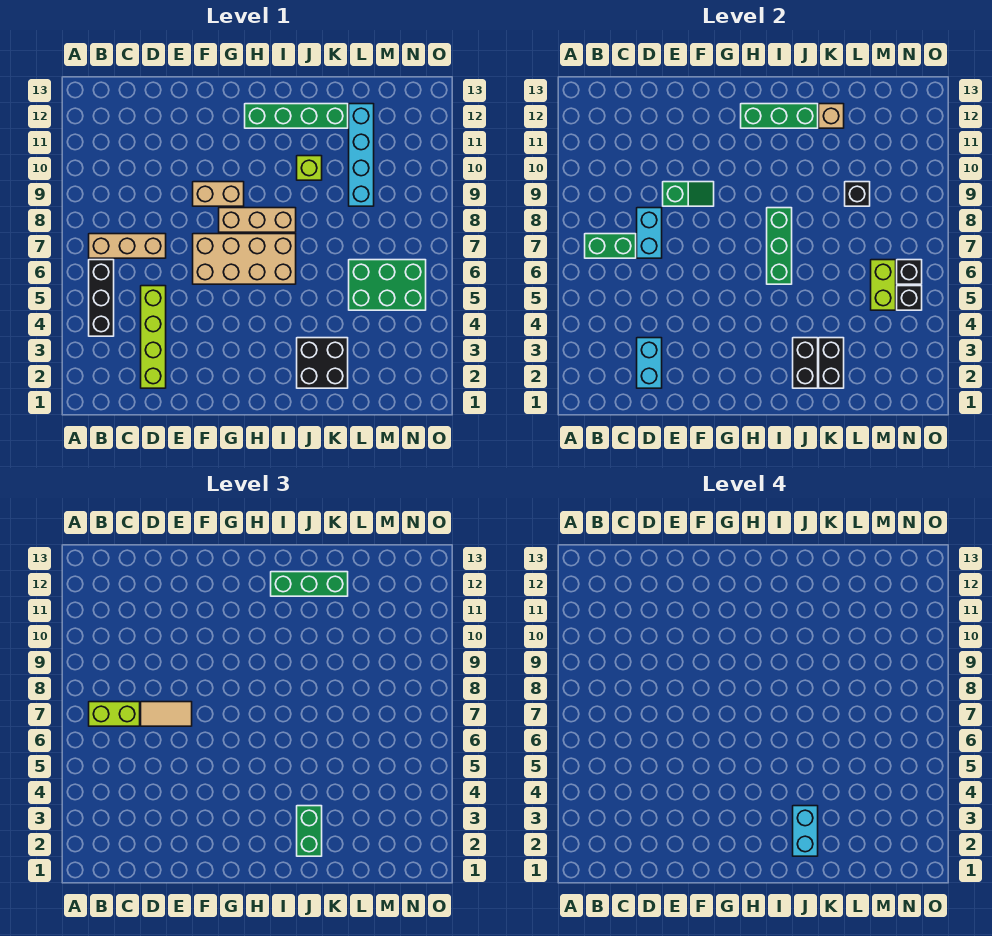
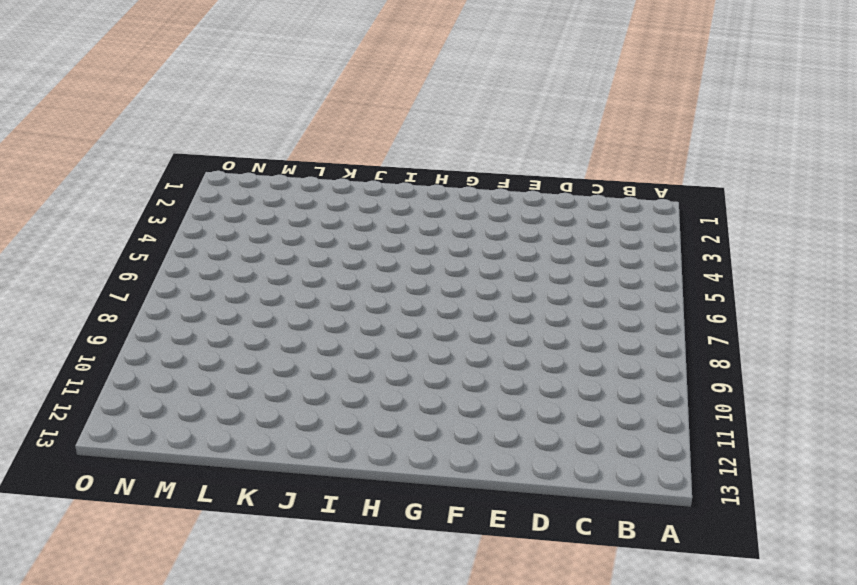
none -> black 1x3 brick [89,260,114,336]
none -> tan 1x3 brick [89,234,166,258]
none -> lime 1x4 brick [141,286,166,388]

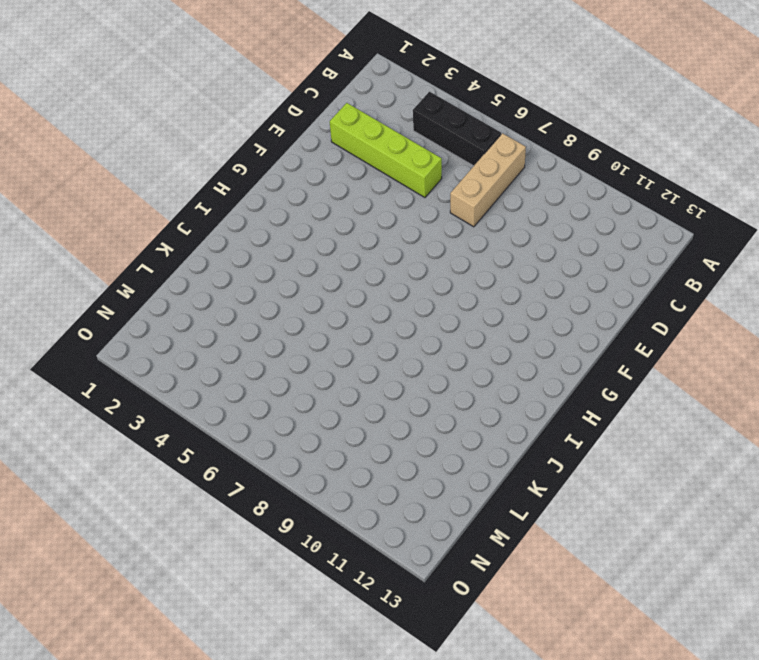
none -> tan 2x4 brick [193,234,296,284]
none -> tan 1x2 brick [193,182,244,206]
none -> tan 1x3 brick [219,208,296,232]

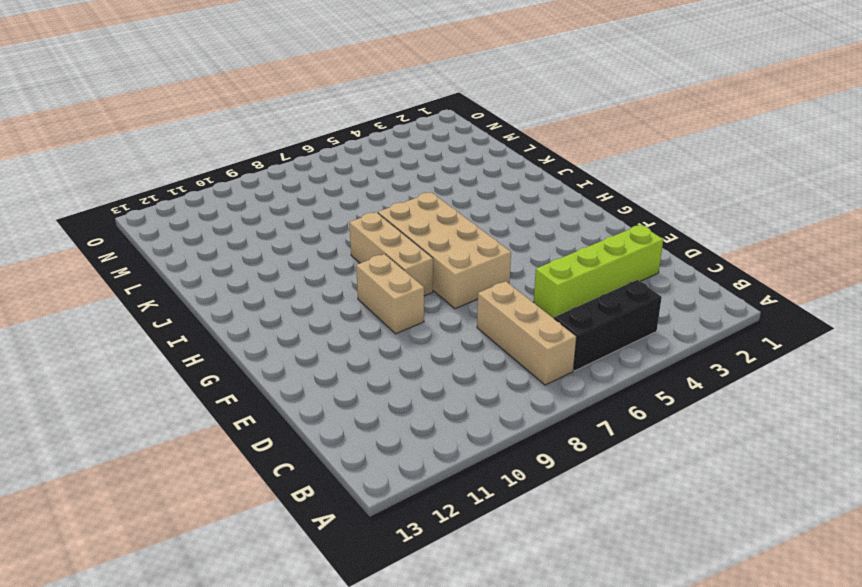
none -> green 1x4 brick [245,104,348,128]
none -> black 2x2 brick [297,338,348,388]
none -> lime 1x1 brick [297,156,322,180]

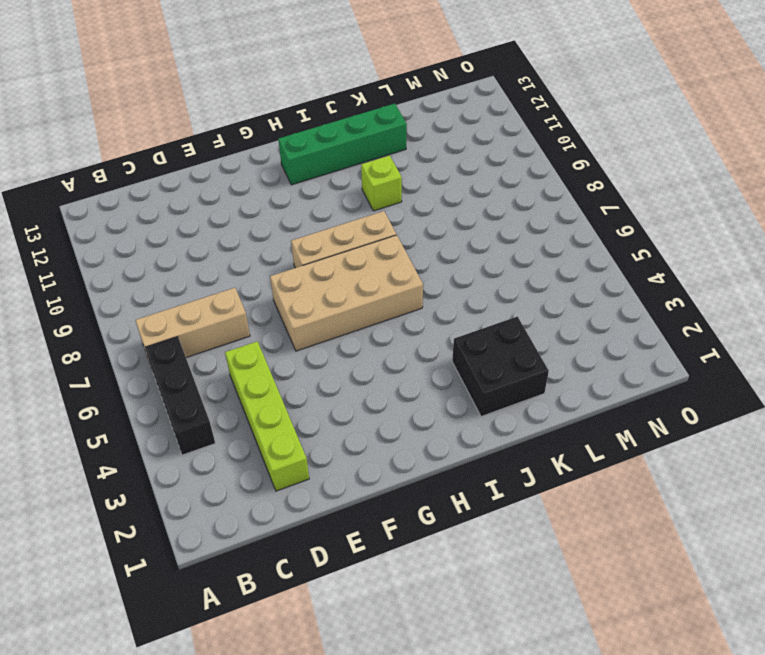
none -> tan 1x2 brick [193,182,244,206]
none -> green 2x3 brick [349,260,426,310]
none -> cyan 1x4 brick [349,104,374,206]

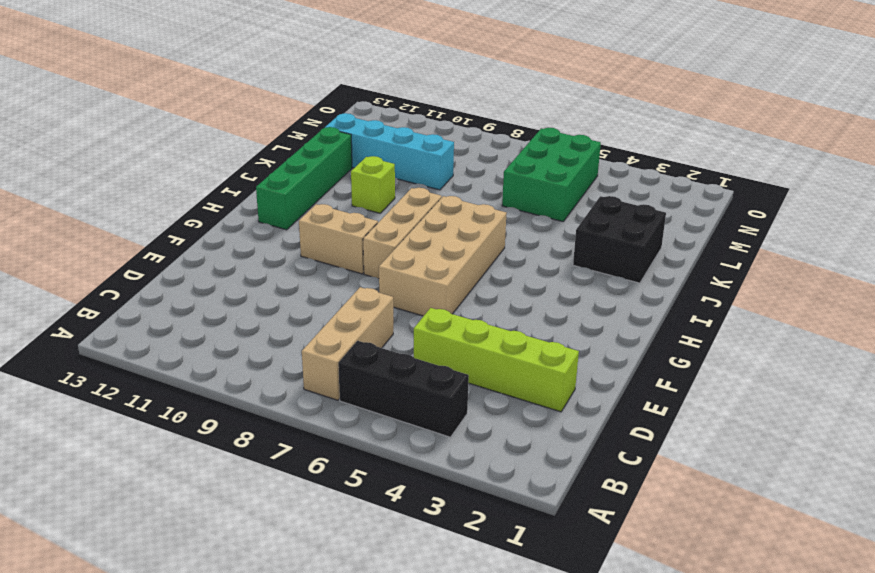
tan 1x2 brick [299,204,378,274] -> tan 1x2 brick turned to [193,182,244,206]
none -> green 1x2 brick [585,234,636,258]
none -> cyan 1x2 brick [637,338,662,388]
none -> cyan 1x2 brick [637,208,662,258]

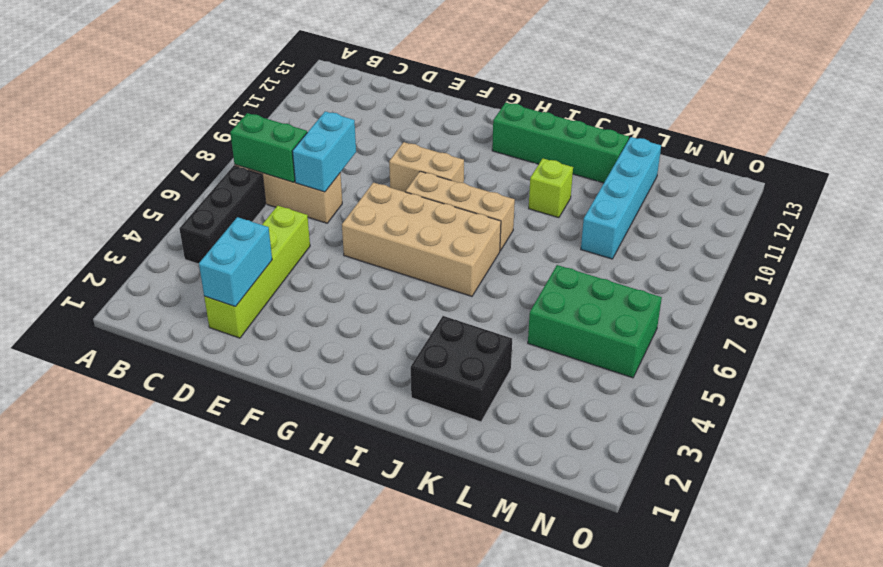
none -> green 1x2 slope [663,182,714,206]
none -> green 1x3 brick [741,104,818,128]
none -> green 1x3 brick [767,208,792,284]

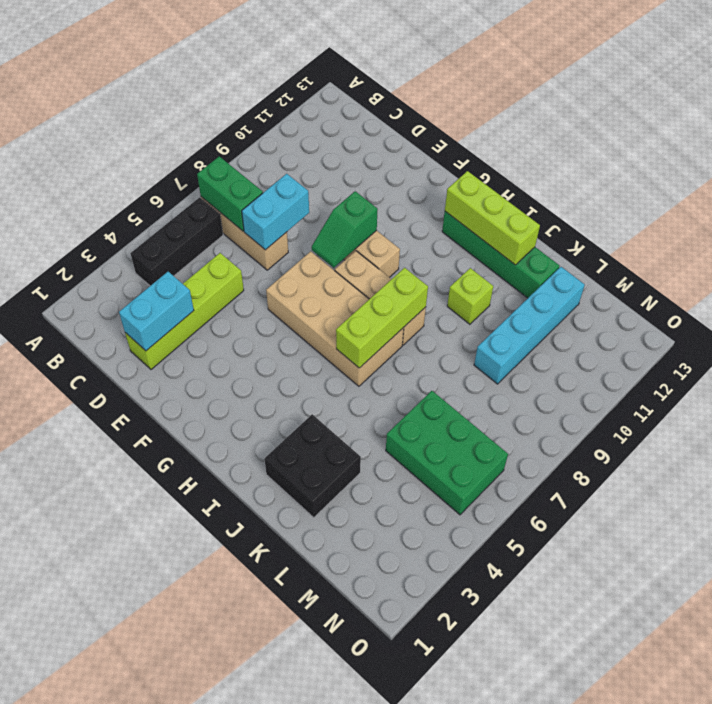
green 1x2 slope [312,191,378,268] -> green 1x2 slope turned to [663,182,714,206]
lime 1x3 brick [445,171,540,265] -> green 1x3 brick [741,104,818,128]
lime 1x3 brick [336,268,428,368] -> green 1x3 brick [767,208,792,284]
none -> black 1x2 brick [793,338,818,388]
none -> black 1x2 brick [819,338,844,388]
none -> tan 1x1 brick [819,104,844,128]

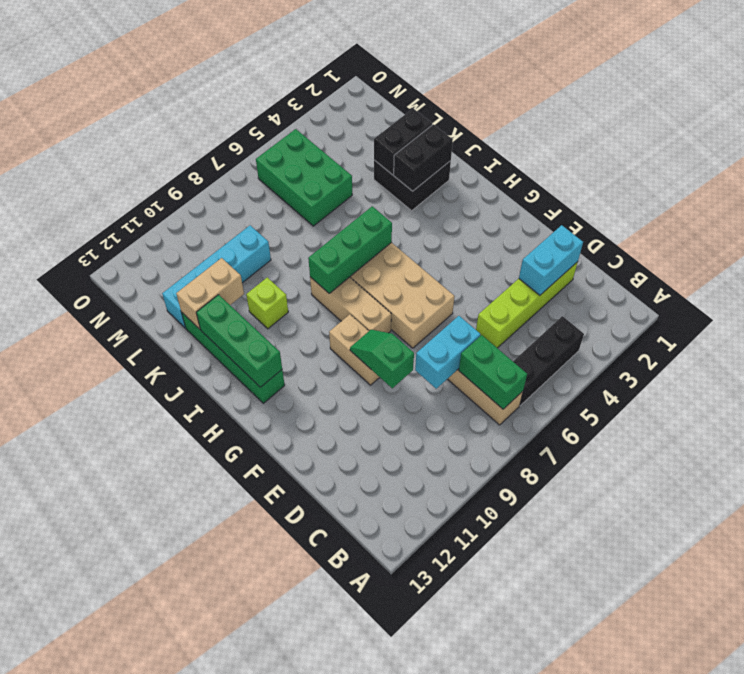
tan 1x2 brick [176,258,244,329] -> tan 1x1 brick [819,104,844,128]
none -> black 1x1 brick [845,182,870,206]
none -> lime 1x2 brick [871,260,896,310]
none -> black 1x1 brick [897,286,922,310]

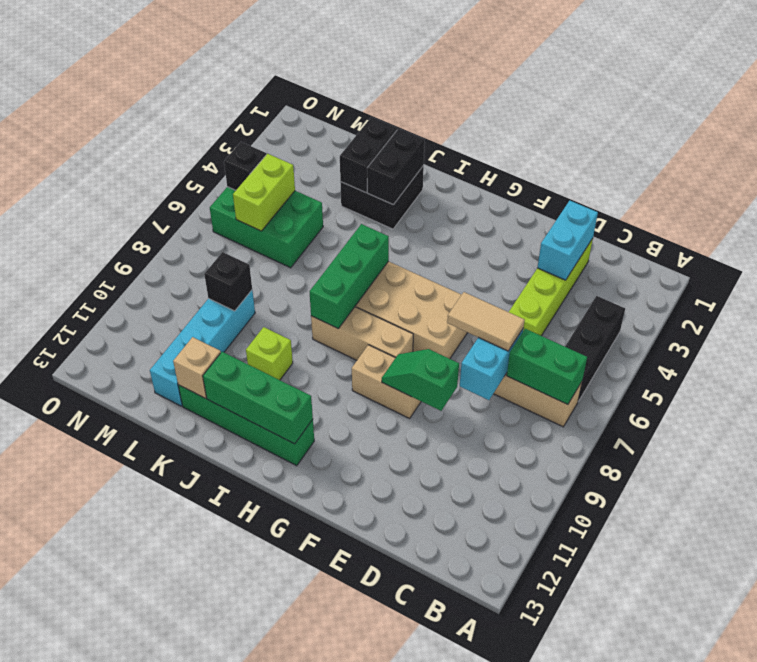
none -> black 1x1 brick [897,260,922,284]
none -> lime 1x2 brick [89,702,140,726]
none -> green 1x3 brick [271,572,348,596]

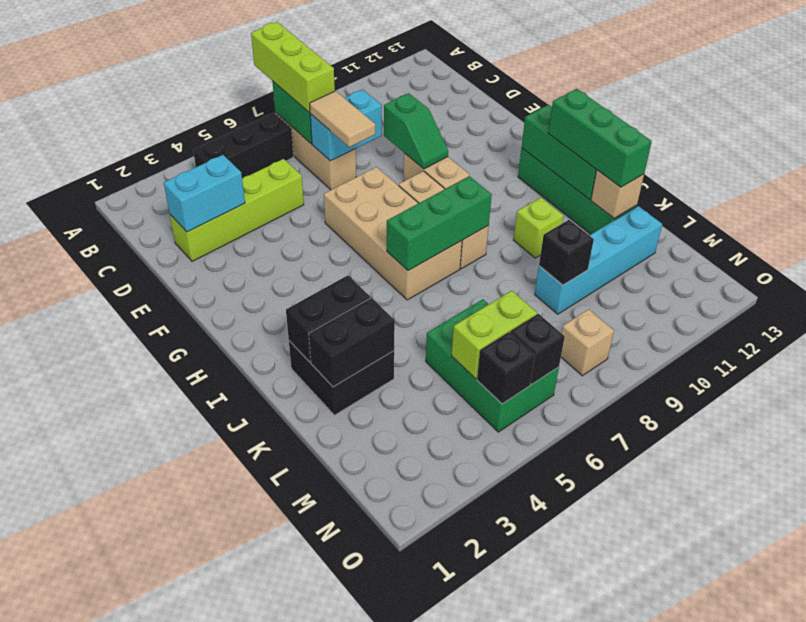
lime 1x3 brick [251,22,335,113] -> lime 1x2 brick [89,702,140,726]
tan 1x1 brick [561,309,614,376] -> none
none -> green 1x2 brick [297,806,322,856]
none -> cyan 1x2 brick [793,806,818,856]

